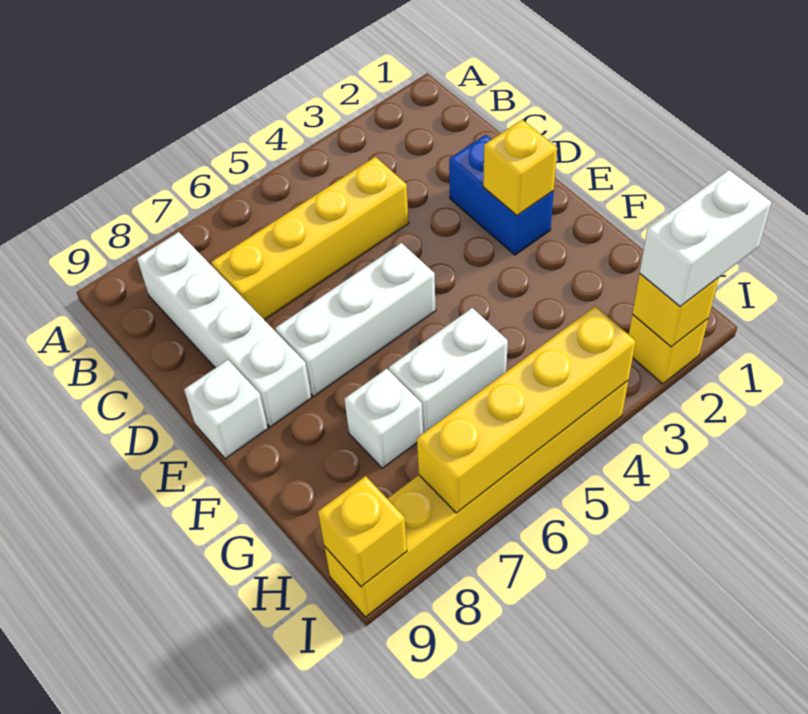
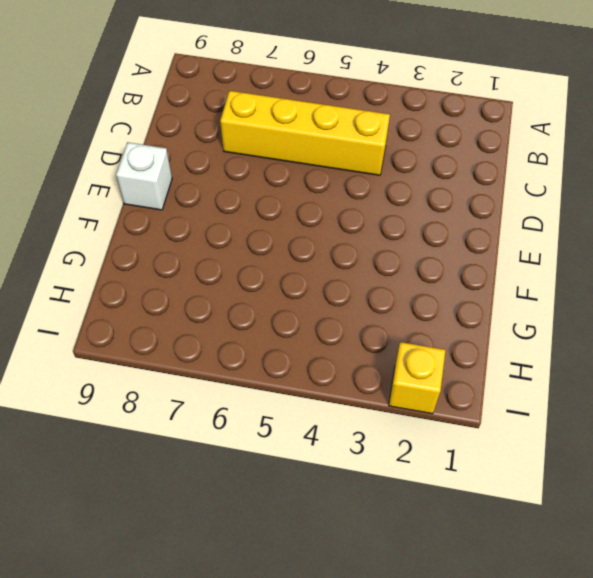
none -> white 1x4 brick [137,232,311,427]
none -> blue 1x2 brick [449,135,554,255]
none -> white 1x3 brick [275,243,436,396]

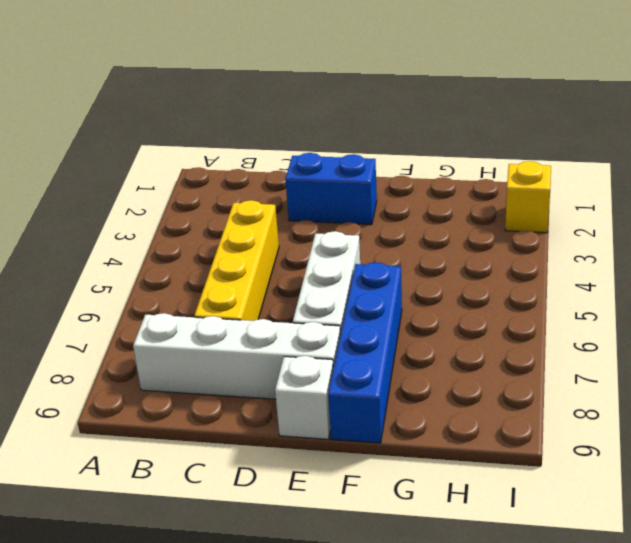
blue 1x4 brick [328,262,402,443] -> none
none -> white 1x2 brick [389,308,508,433]
none -> white 1x1 brick [344,369,423,468]
none -> yellow 1x6 brick [324,381,628,617]

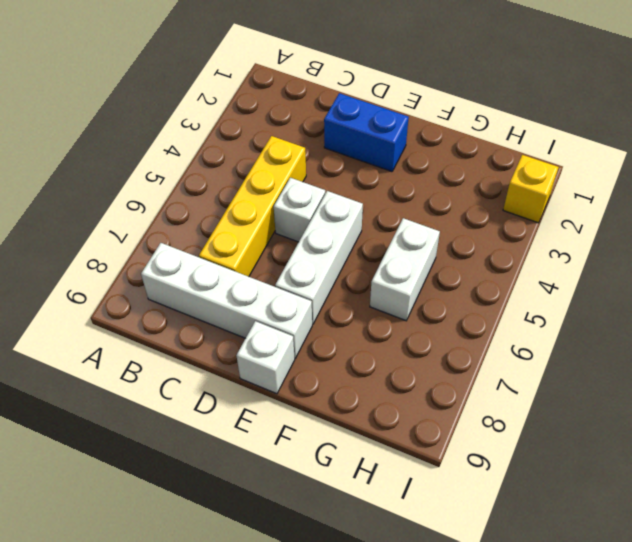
white 1x1 brick [274,178,325,242] -> white 1x1 brick moved to [344,369,423,468]
none -> yellow 1x6 brick [324,381,628,617]
none -> yellow 1x1 brick [483,120,557,215]
none -> yellow 1x1 brick [632,274,719,347]

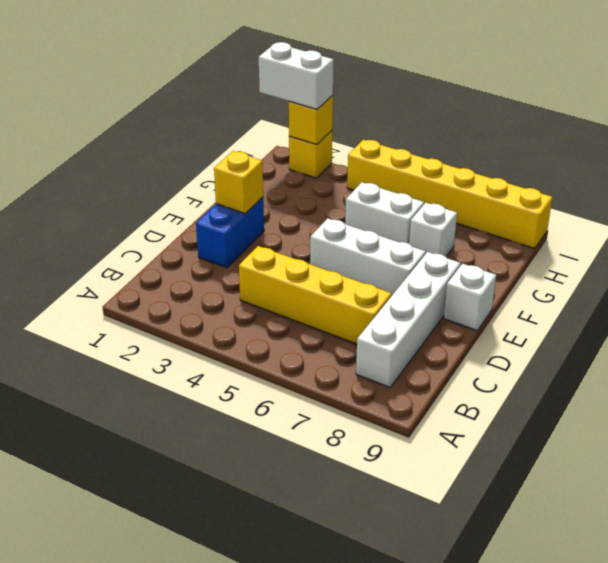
none -> yellow 1x4 brick [417,306,636,513]
none -> yellow 1x1 brick [318,476,407,587]

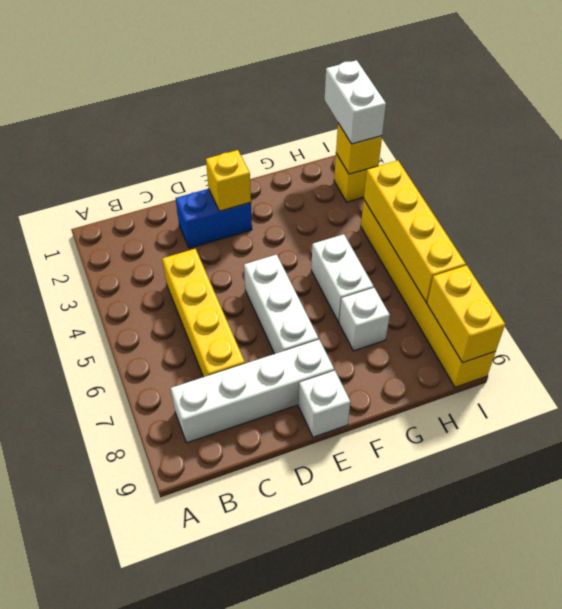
yellow 1x2 brick [427,265,505,363] -> yellow 1x1 brick [318,476,407,587]

